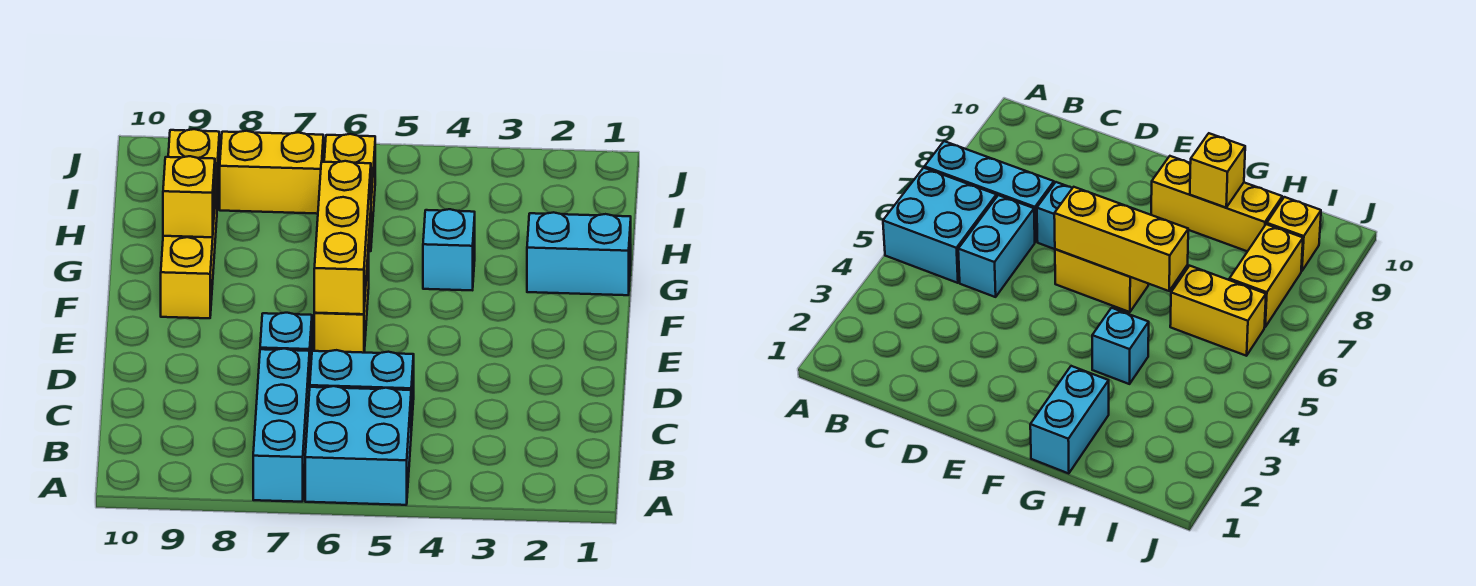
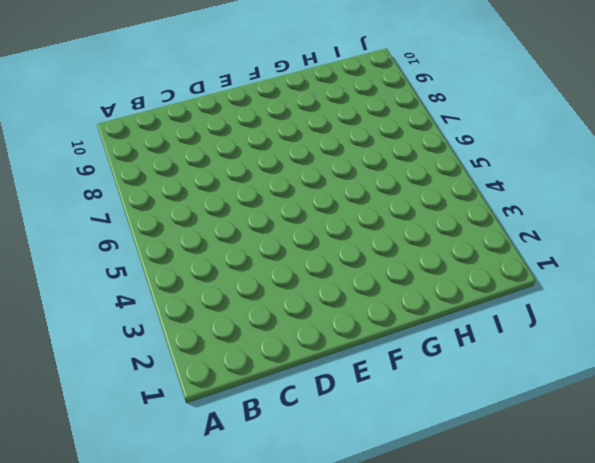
none -> cyan 2x2 brick [305,386,411,505]
none -> cyan 1x3 brick [253,349,310,502]
none -> cyan 1x2 brick [310,350,414,430]

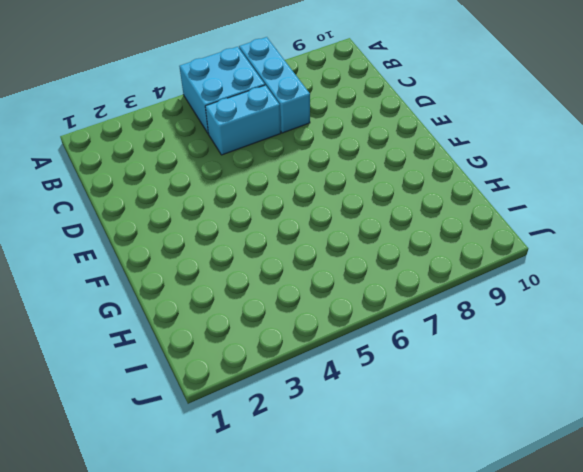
none -> cyan 1x1 brick [260,313,312,375]
none -> yellow 1x2 brick [314,245,369,353]
none -> yellow 1x3 brick [161,168,217,318]

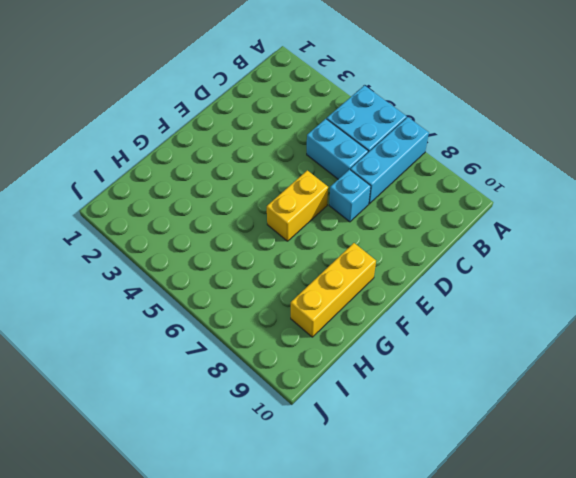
none -> cyan 1x2 brick [527,212,631,295]
none -> cyan 1x1 brick [423,209,475,290]
none -> yellow 1x2 brick [324,134,375,251]

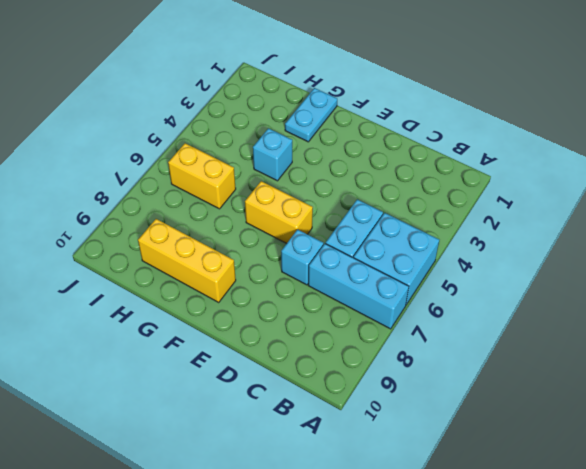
cyan 1x2 plate [285,88,337,142] -> cyan 1x2 brick [527,212,631,295]
none -> yellow 1x2 brick [220,131,323,214]
none -> yellow 1x1 brick [168,129,219,207]
none -> yellow 1x3 brick [314,161,371,314]

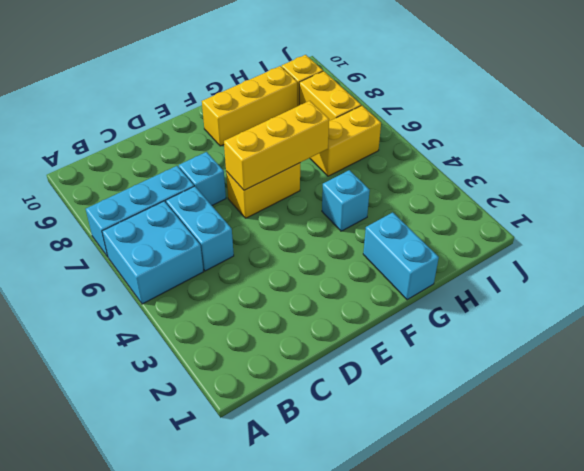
none -> yellow 1x1 brick [163,156,215,237]

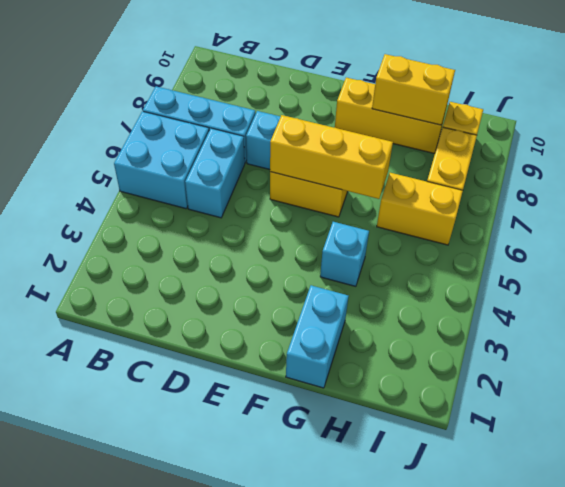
yellow 1x2 brick [372,54,455,125] -> yellow 1x1 brick [163,156,215,237]

